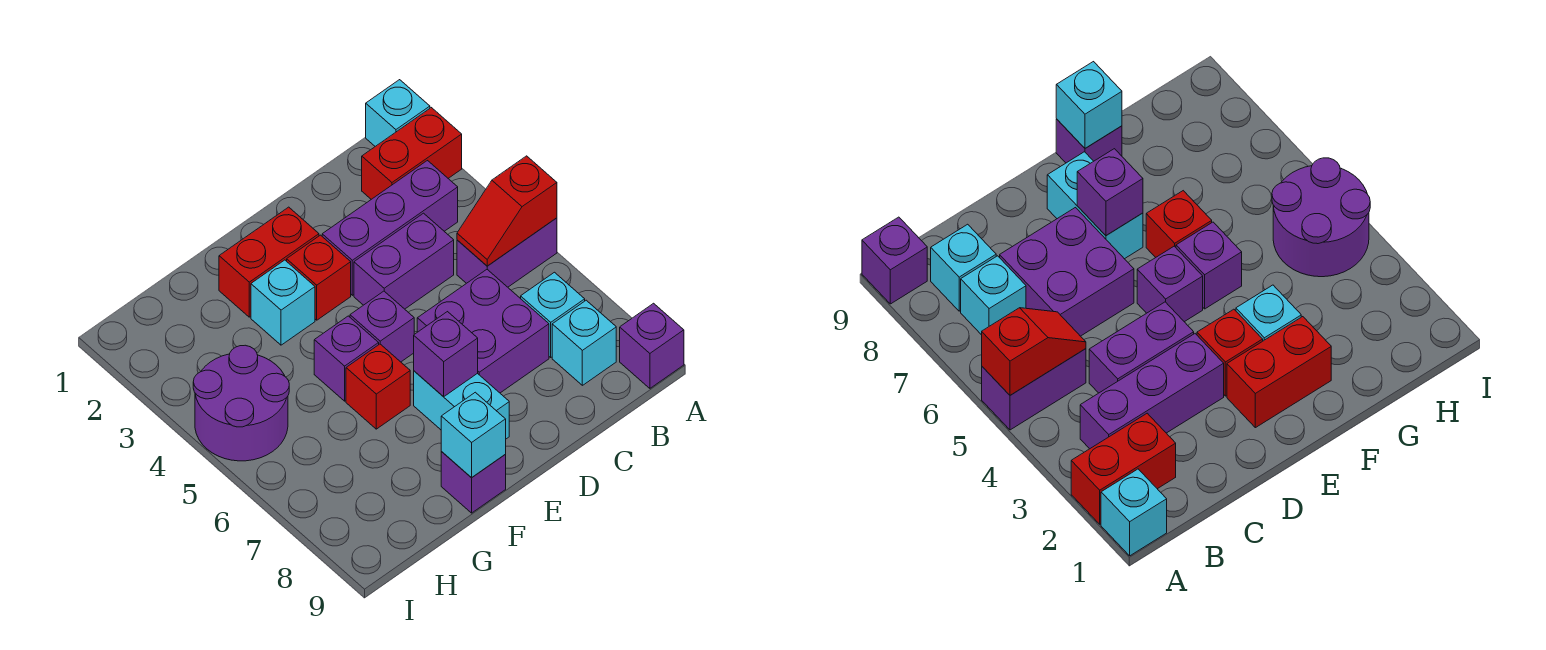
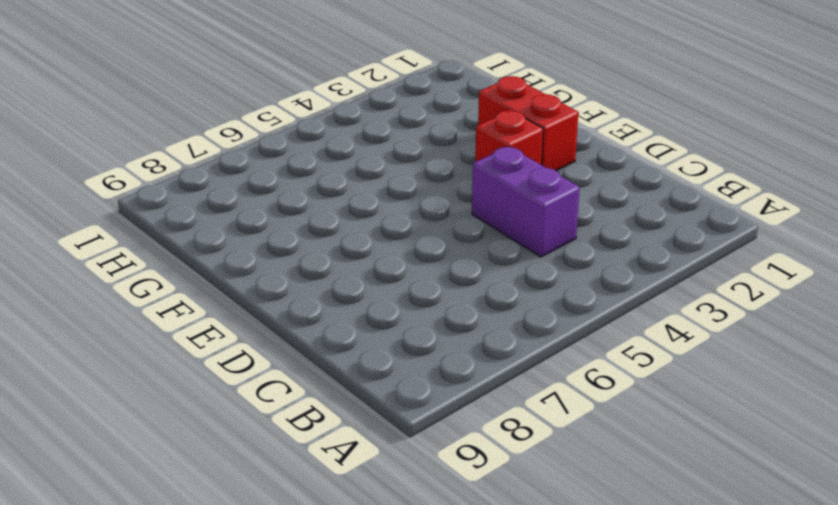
none -> cyan 1x1 brick [366,80,430,146]
none -> red 1x2 brick [362,108,462,199]
none -> purple 1x2 brick [457,218,557,287]

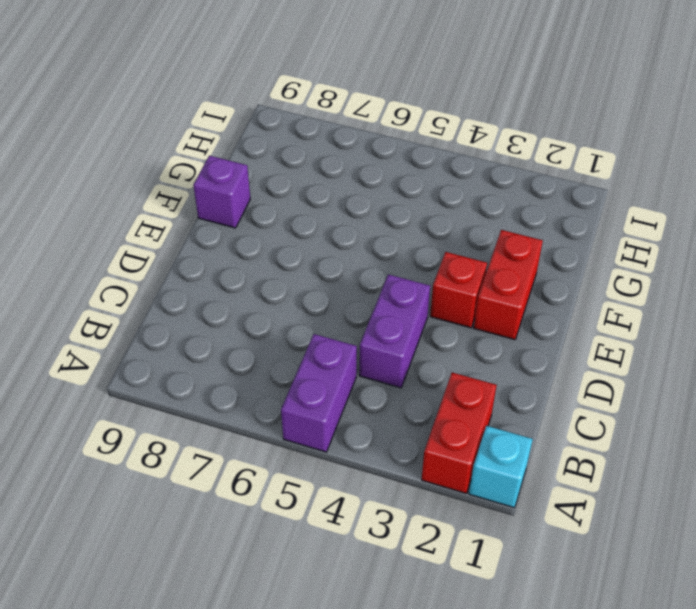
none -> purple 1x1 brick [620,303,684,388]
none -> purple 1x3 brick [322,161,458,295]
none -> cyan 1x1 brick [521,272,585,357]

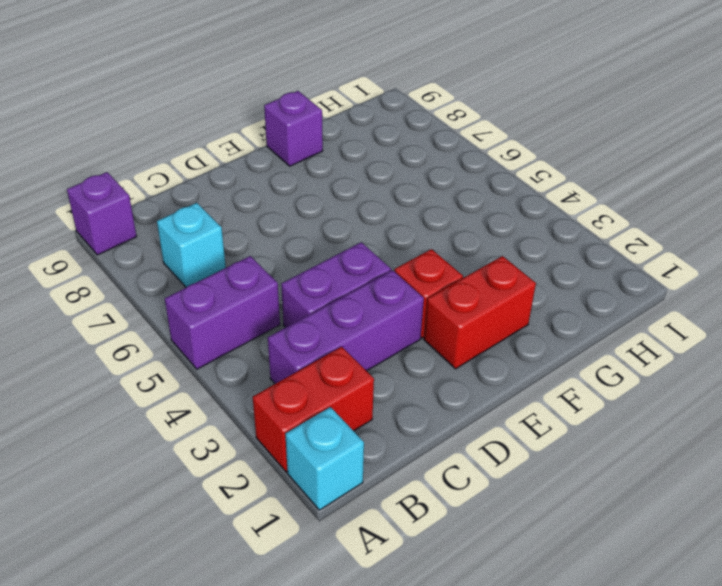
none -> cyan 1x1 brick [552,300,616,385]
none -> purple 2x2 brick [417,270,549,393]
none -> purple 1x1 brick [350,291,414,362]

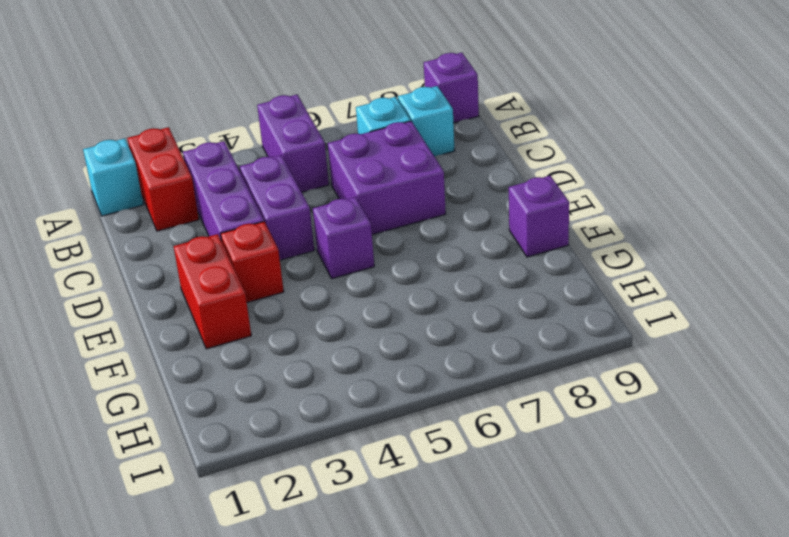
none -> cyan 1x2 brick [414,371,509,439]
none -> cyan 1x1 brick [251,260,315,345]
none -> purple 1x1 brick [314,316,379,401]

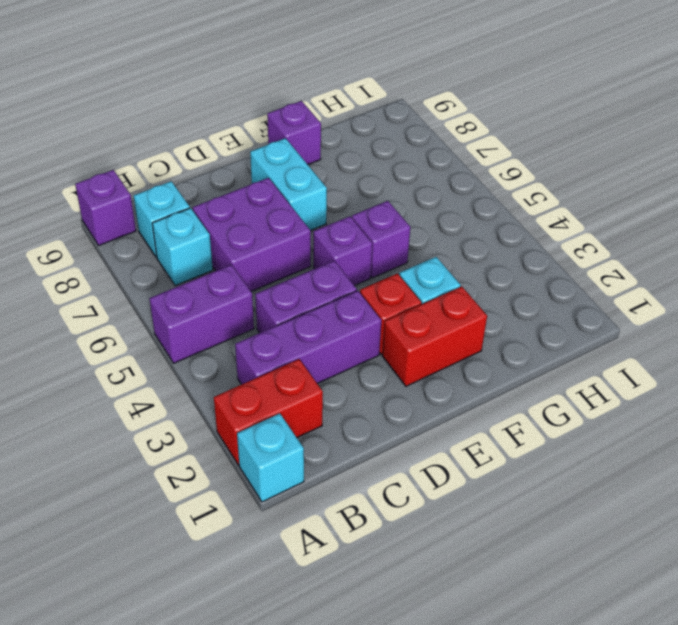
none -> red 1x1 brick [346,344,410,429]
none -> purple 2x2 round brick [193,345,289,461]
none -> red 1x2 slope [457,156,557,266]

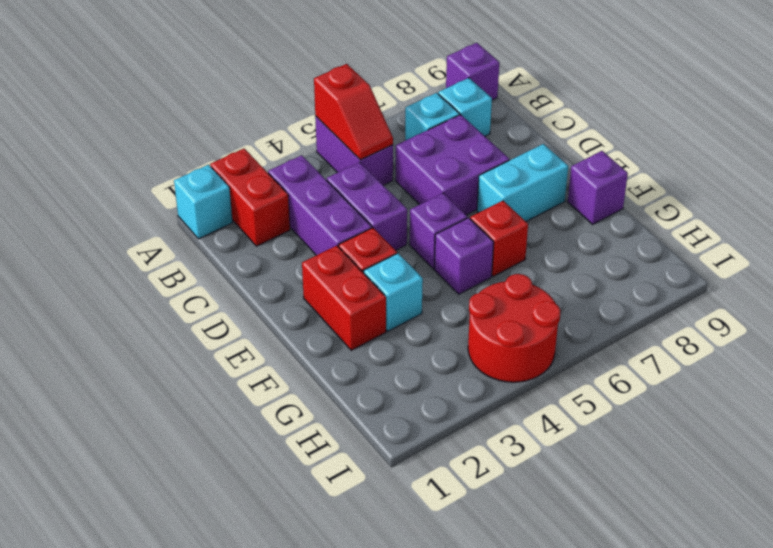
red 2x2 round brick [468,274,561,382] -> purple 2x2 round brick [193,345,289,461]
none -> purple 1x1 brick [414,312,478,397]
none -> cyan 1x1 brick [441,392,506,478]

